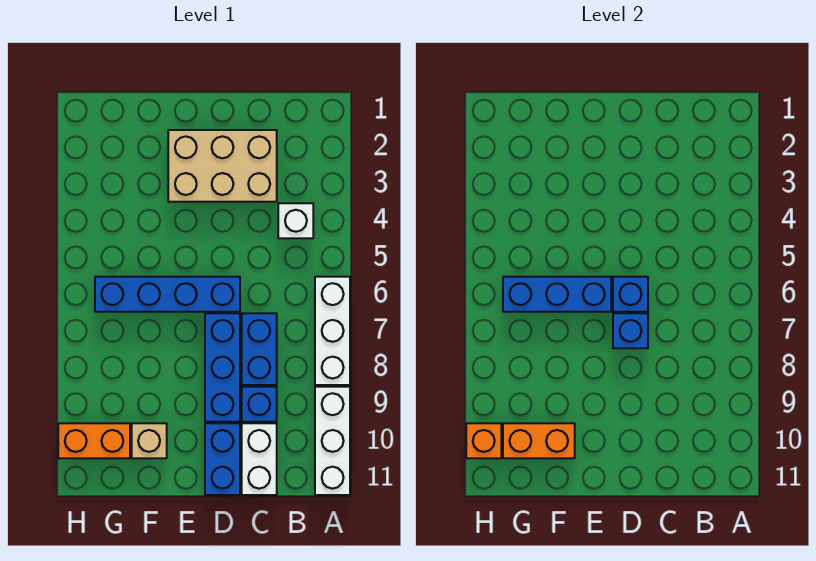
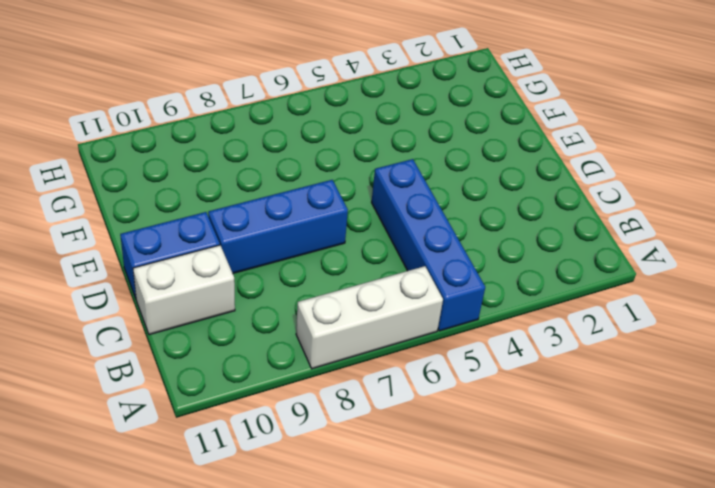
blue 1x4 brick [371,159,485,331] -> blue 1x4 brick moved to [95,277,240,312]
none -> white 1x3 brick [315,387,350,495]
none -> white 1x1 brick [278,203,313,238]
none -> tan 2x3 brick [168,130,277,202]

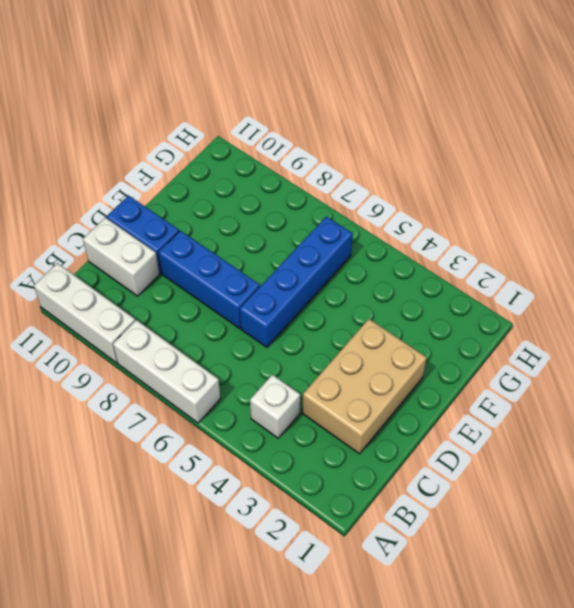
none -> blue 1x2 brick [242,313,277,385]
none -> blue 1x1 brick [242,387,277,422]
none -> tan 1x1 brick [132,423,167,458]

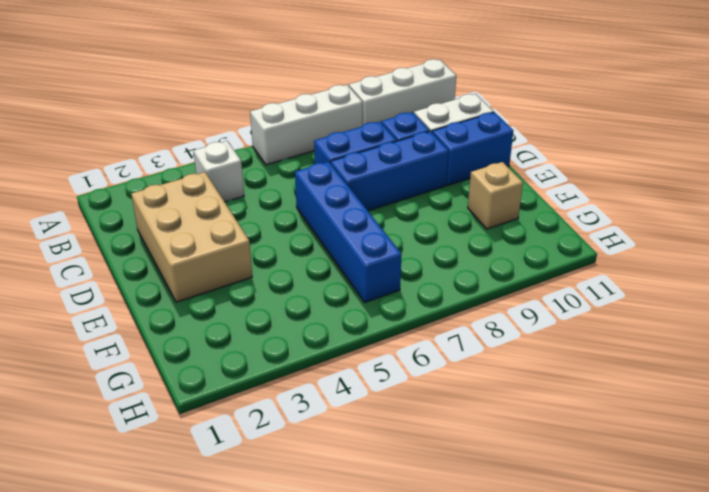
none -> orange 1x2 brick [58,423,130,458]
none -> blue 1x1 brick [613,277,648,312]
none -> blue 1x1 brick [613,313,648,348]

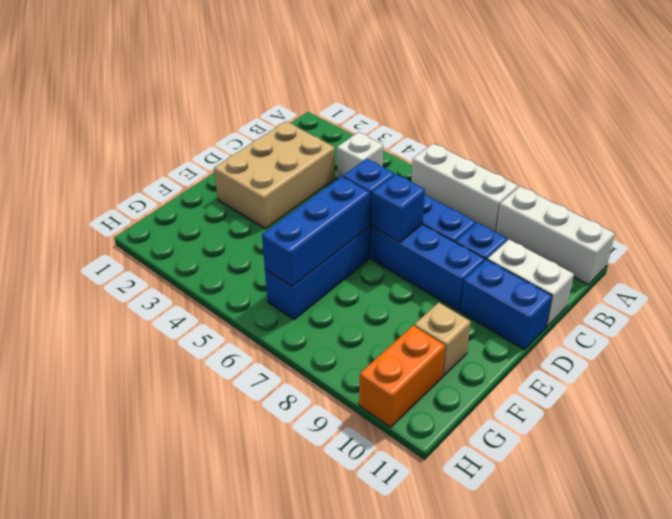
none -> orange 1x2 brick [503,423,575,458]
none -> orange 1x1 brick [466,423,501,458]

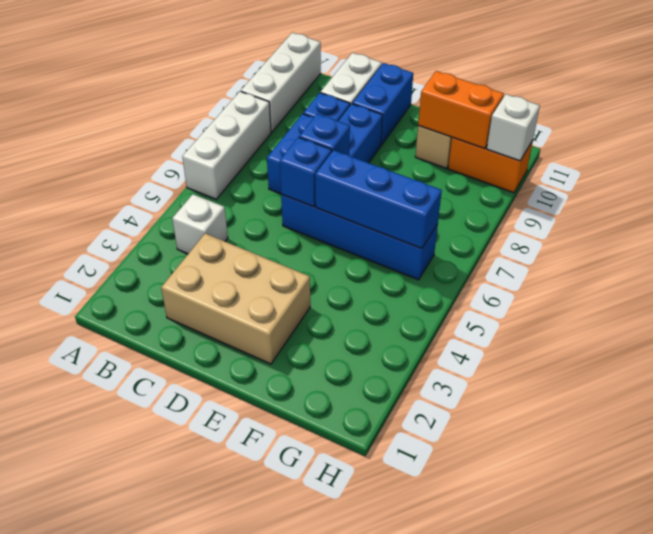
white 1x1 brick [487,94,540,161] -> orange 1x1 brick [466,423,501,458]

